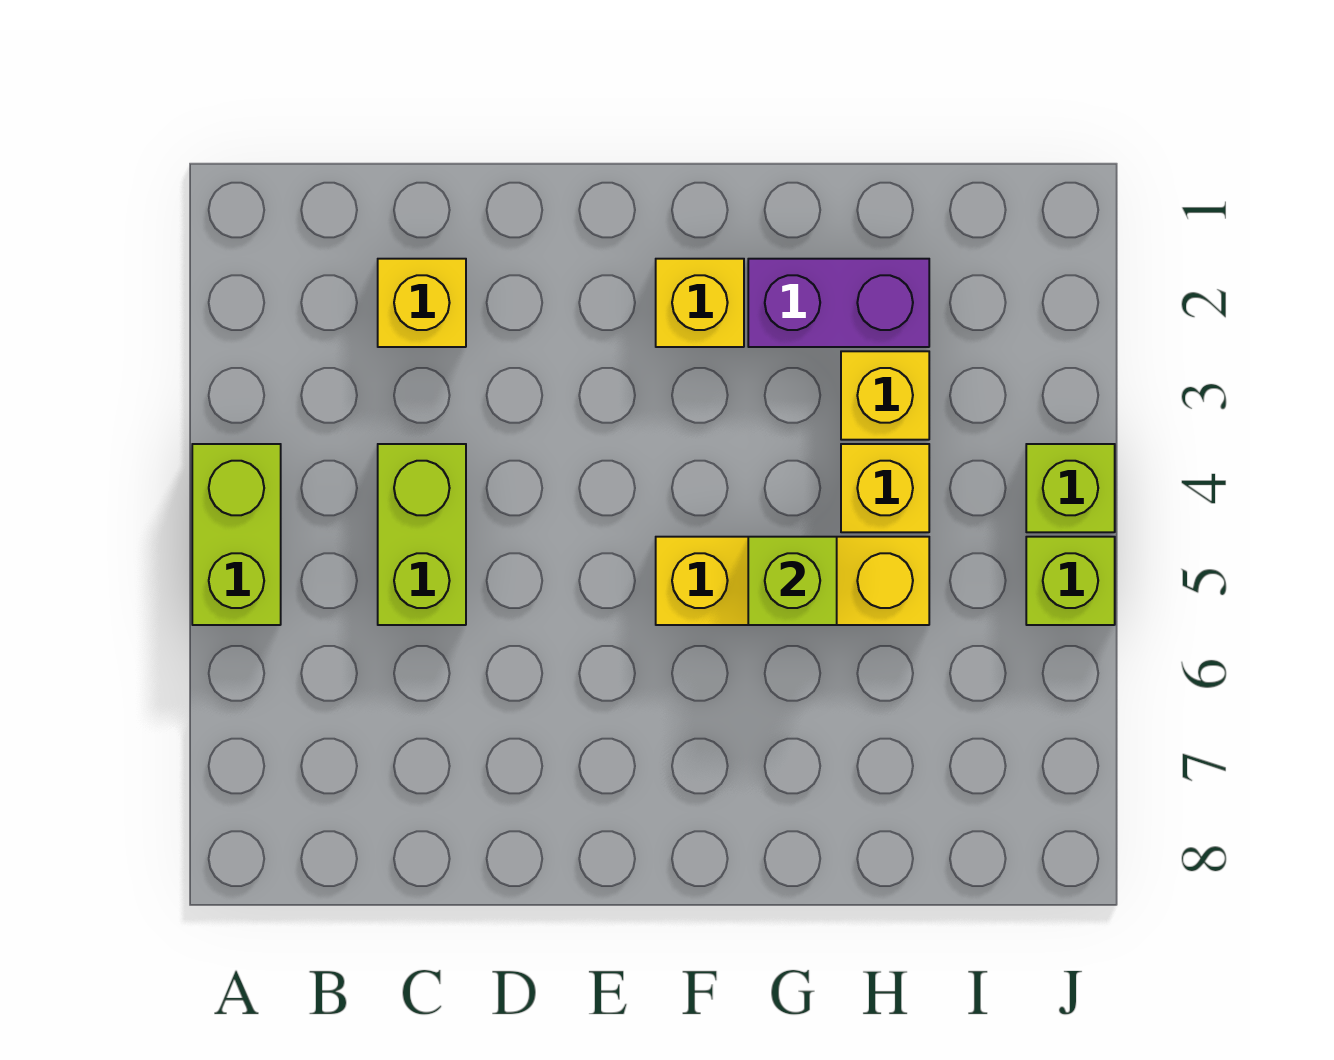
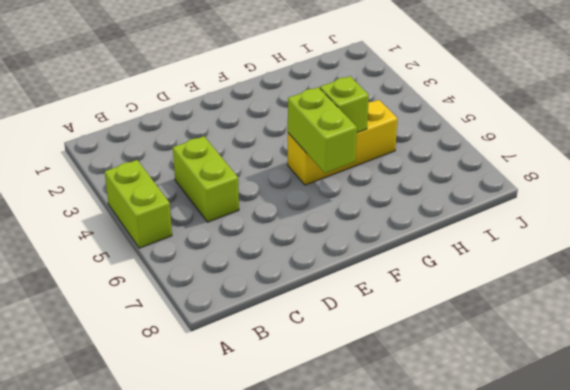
lime 1x2 brick [288,87,357,173] -> none
none -> yellow 1x1 brick [378,259,466,347]
none -> yellow 1x1 brick [656,259,744,347]

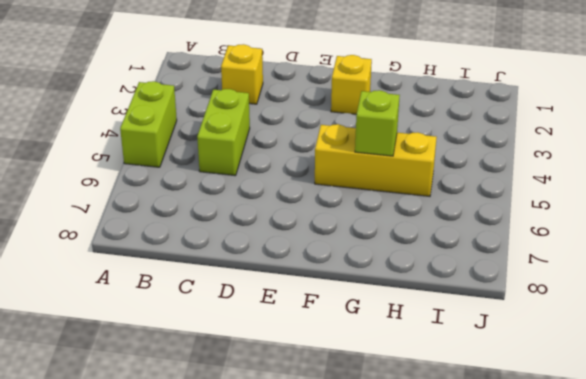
none -> purple 1x2 brick [748,259,929,347]
none -> yellow 1x1 brick [841,351,929,440]

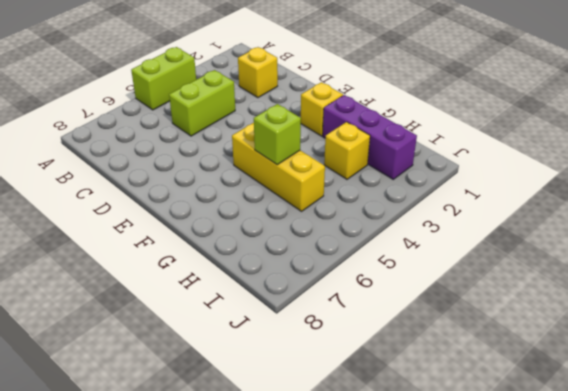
purple 1x3 brick [323,95,417,179] -> purple 1x2 brick [748,259,929,347]
none -> yellow 1x1 brick [841,444,929,532]
none -> lime 1x1 brick [1026,444,1115,532]

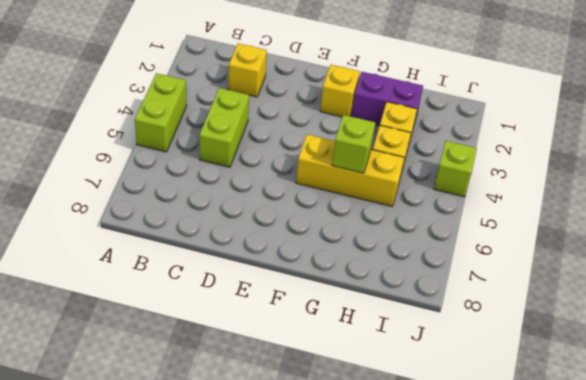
none -> lime 1x1 brick [1026,537,1115,625]

